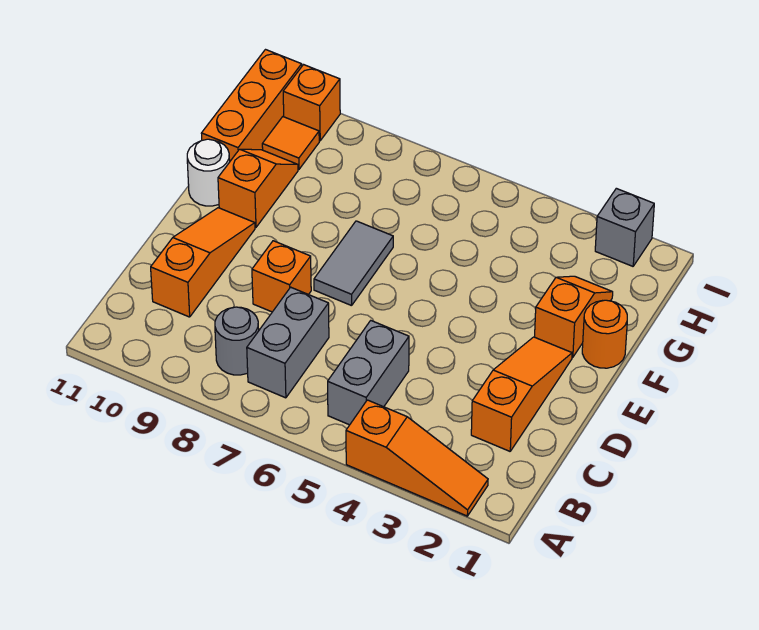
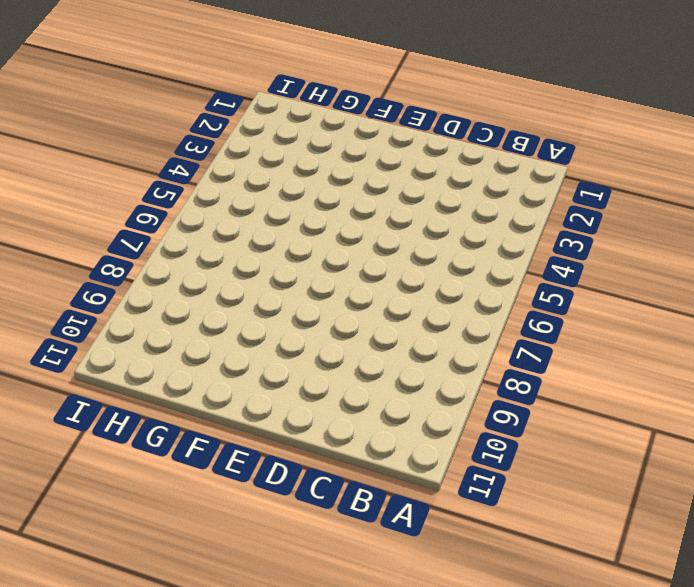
none -> orange 1x3 slope [346,400,488,516]
none -> grey 1x2 brick [328,321,409,425]
none -> grey 1x2 brick [247,287,329,398]

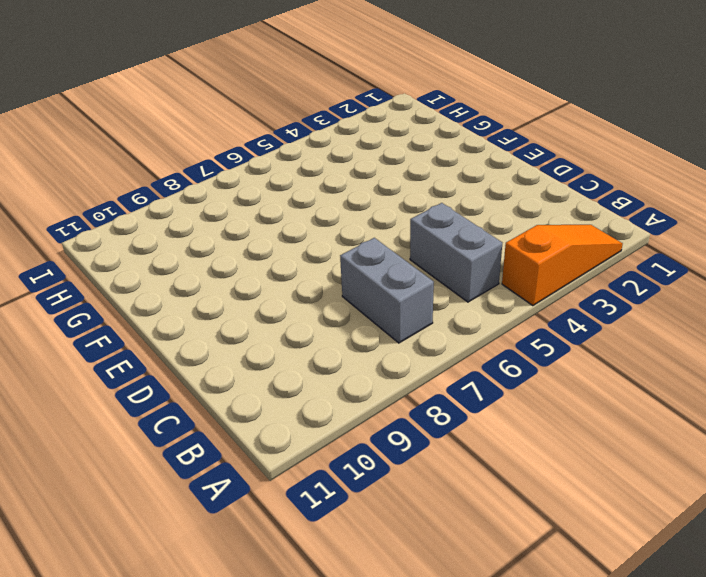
none -> grey 1x1 round brick [215,307,259,375]
none -> orange 1x3 slope [471,337,572,451]
none -> orange 1x3 slope [151,208,255,317]

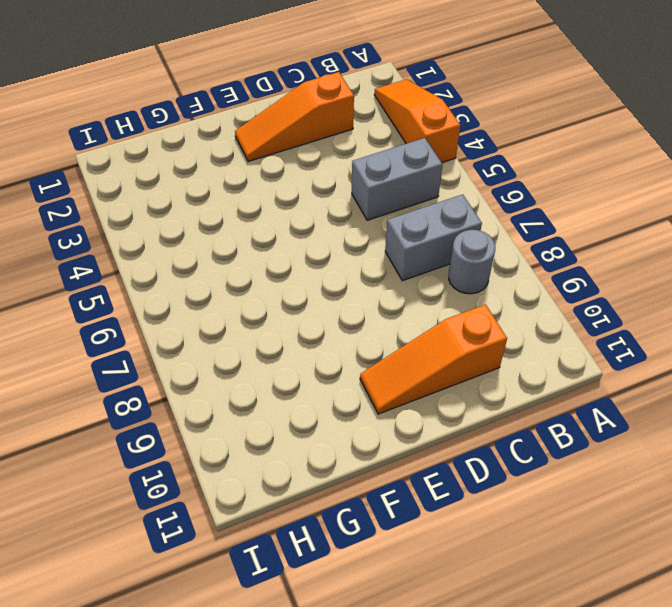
none -> orange 1x1 brick [252,241,311,312]
none -> grey 1x2 tile [314,221,393,306]
none -> orange 1x1 round brick [582,300,627,368]

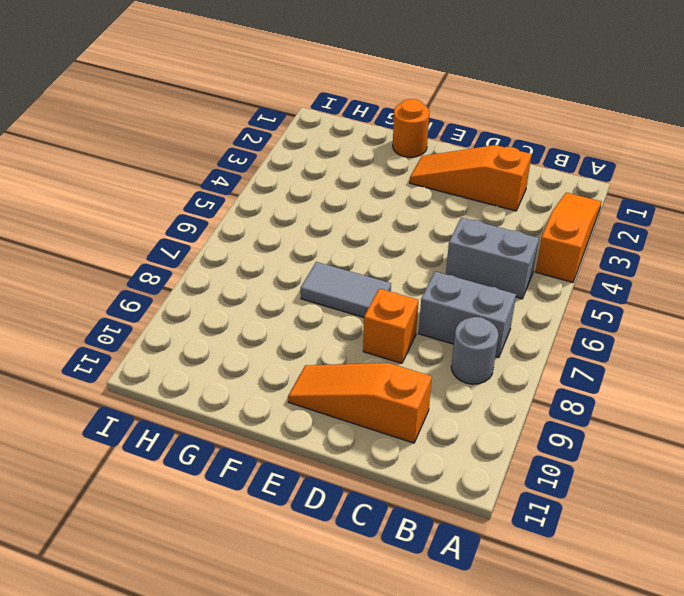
none -> orange 1x2 slope [535,276,613,357]
none -> orange 1x2 slope [218,149,298,227]
none -> white 1x1 round brick [187,139,230,206]

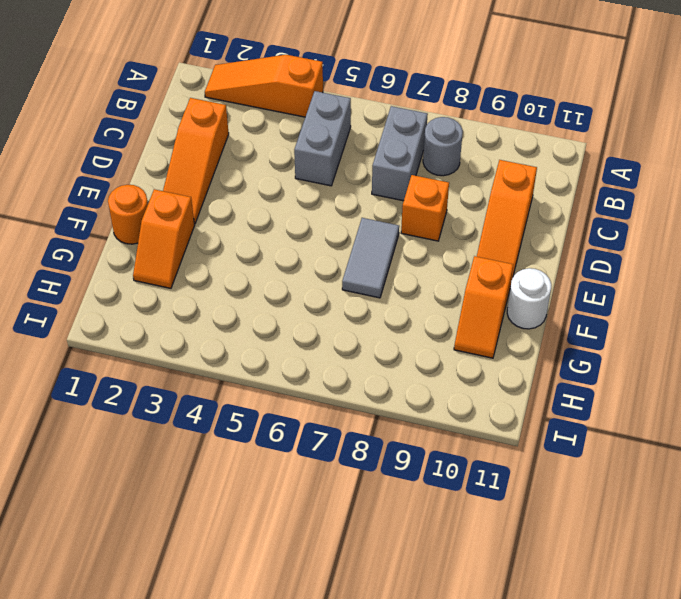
none -> orange 1x3 brick [201,50,302,161]
none -> orange 1x1 tile [262,117,319,169]
none -> grey 1x1 brick [595,188,654,266]

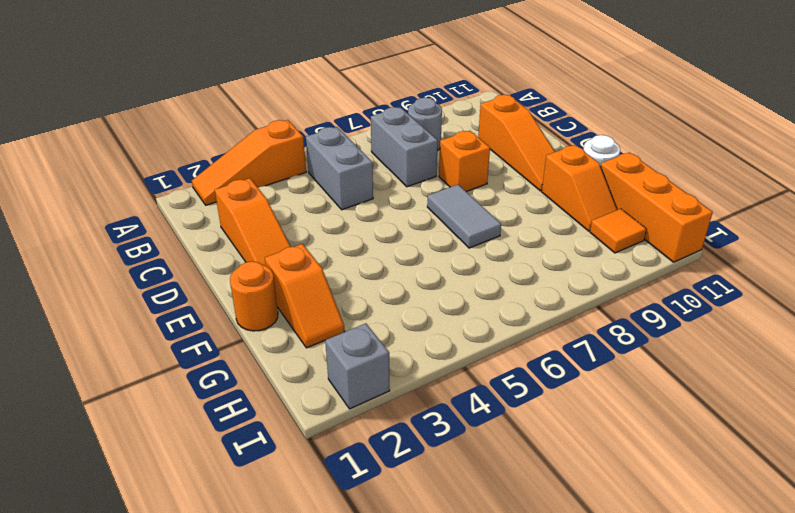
none -> orange 1x1 brick [283,65,340,141]

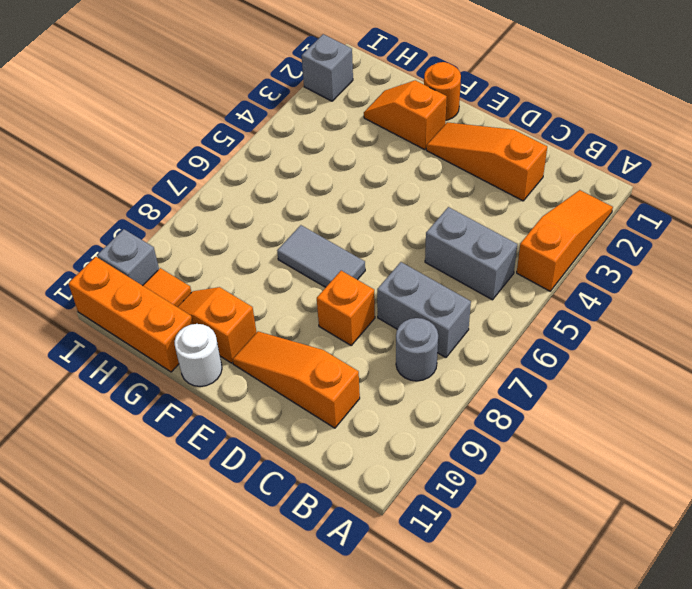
grey 1x1 brick [97,229,159,286] -> orange 1x1 brick [283,65,340,141]

